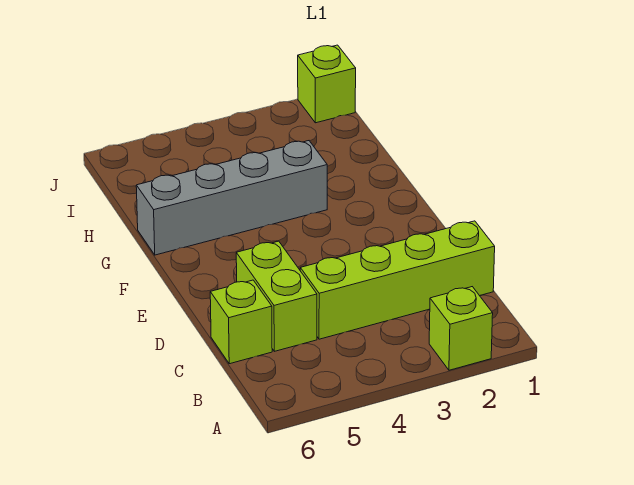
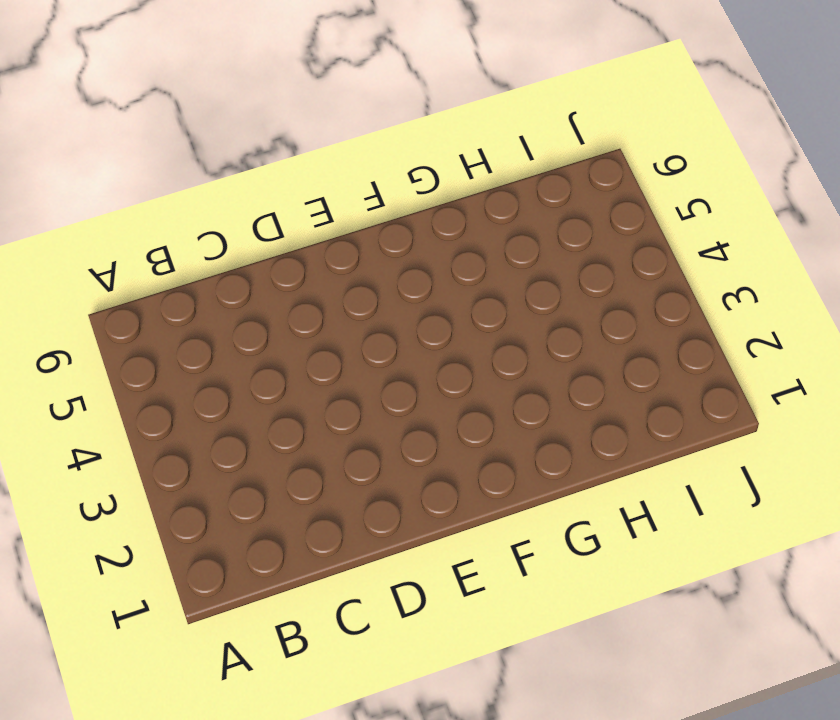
none -> lime 1x1 brick [429,287,493,370]
none -> lime 1x4 brick [300,221,495,339]

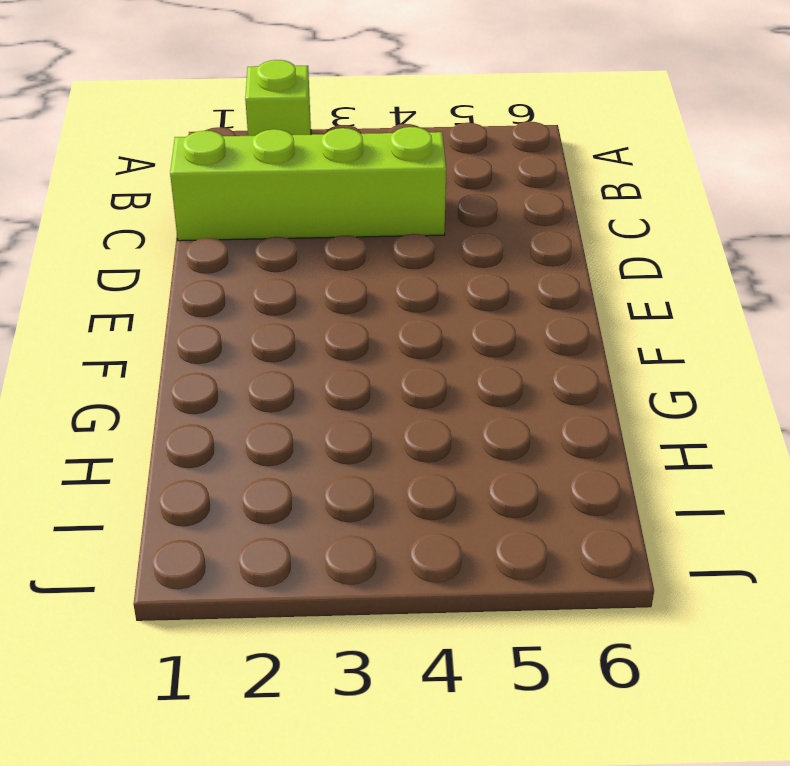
none -> lime 1x2 brick [236,241,317,351]
none -> lime 1x1 brick [210,280,272,364]

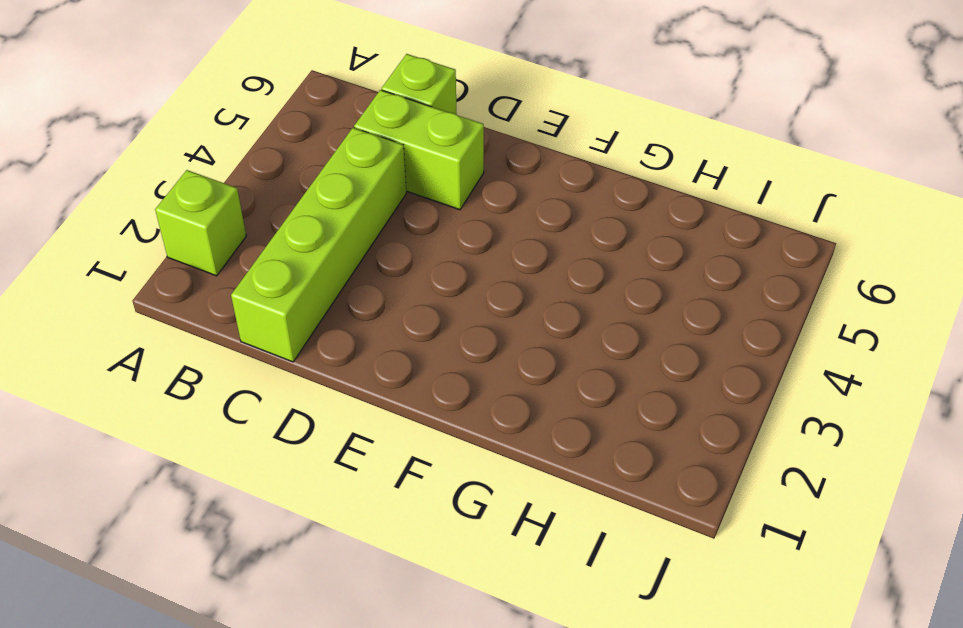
none -> grey 1x4 brick [136,141,327,255]
none -> lime 1x1 brick [298,45,356,123]

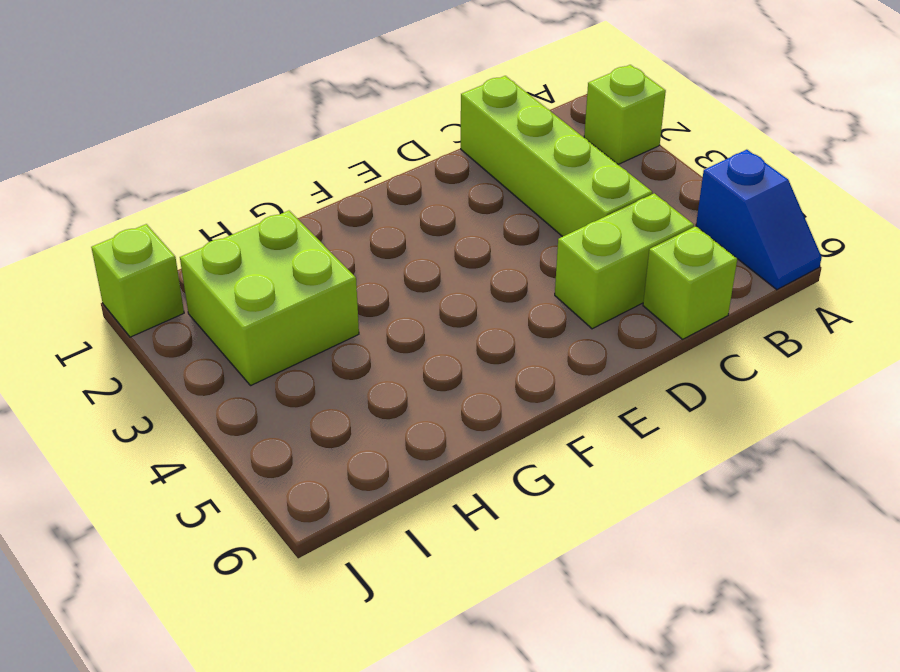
blue 1x2 slope [696,150,822,290] -> none
lime 2x2 brick [180,211,359,386] -> none
none -> grey 1x4 brick [136,141,327,255]

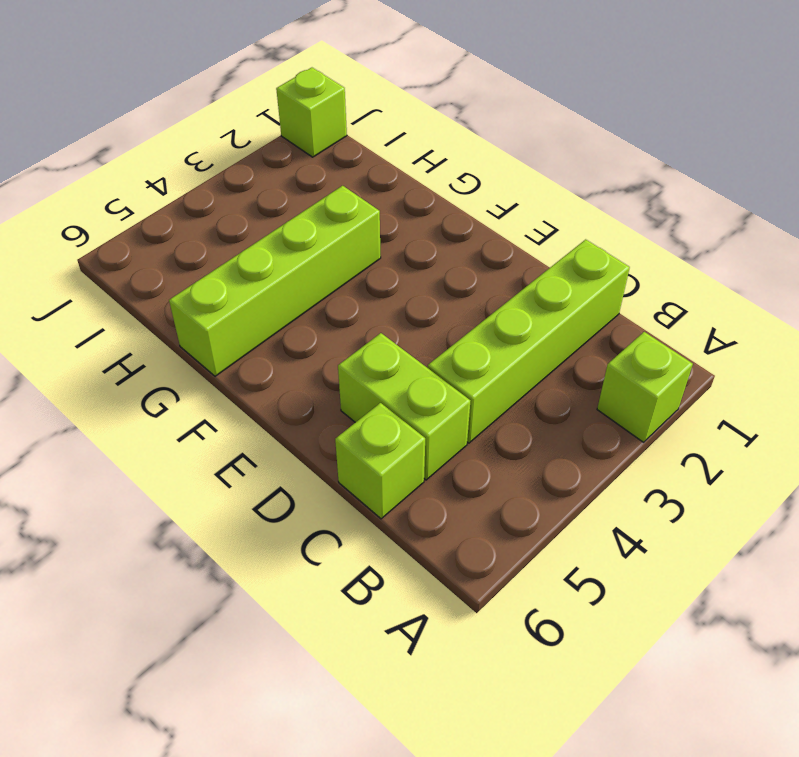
lime 1x4 brick [169,186,381,376] -> grey 1x4 brick [136,141,327,255]

